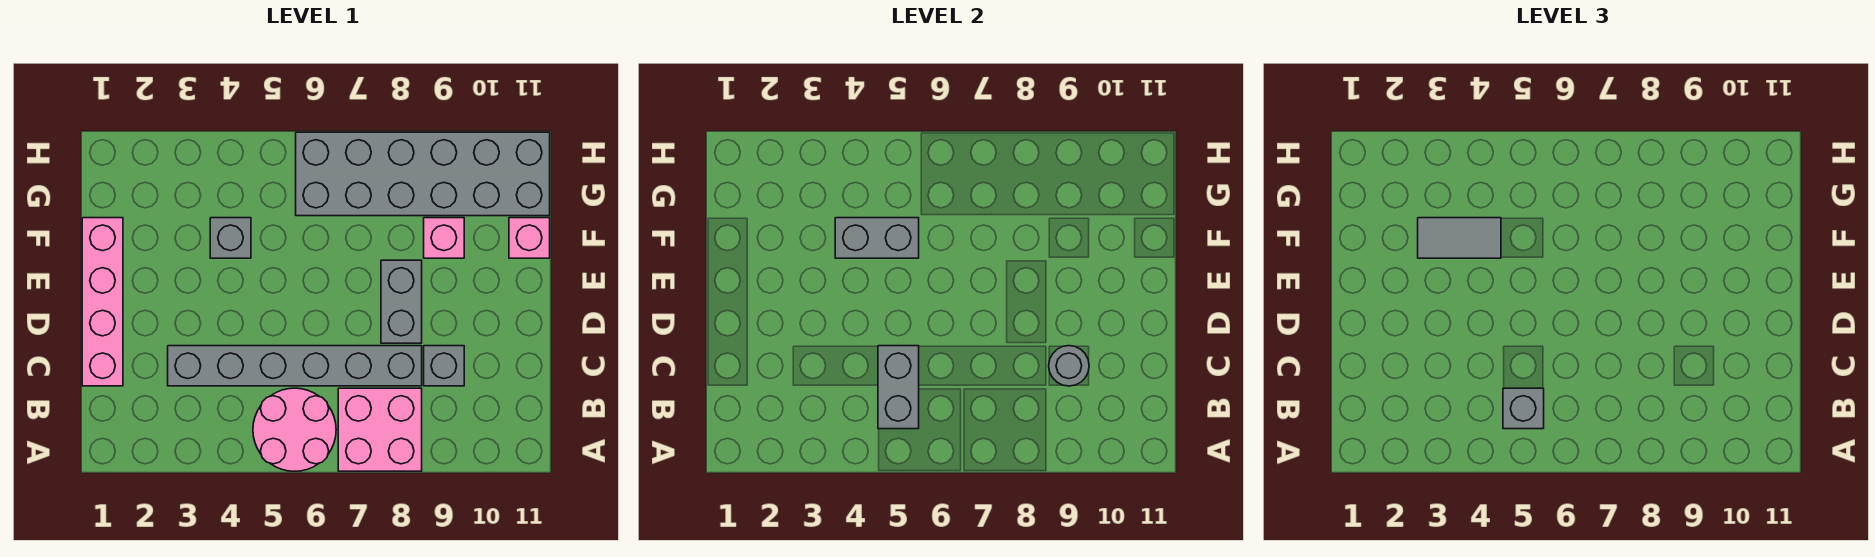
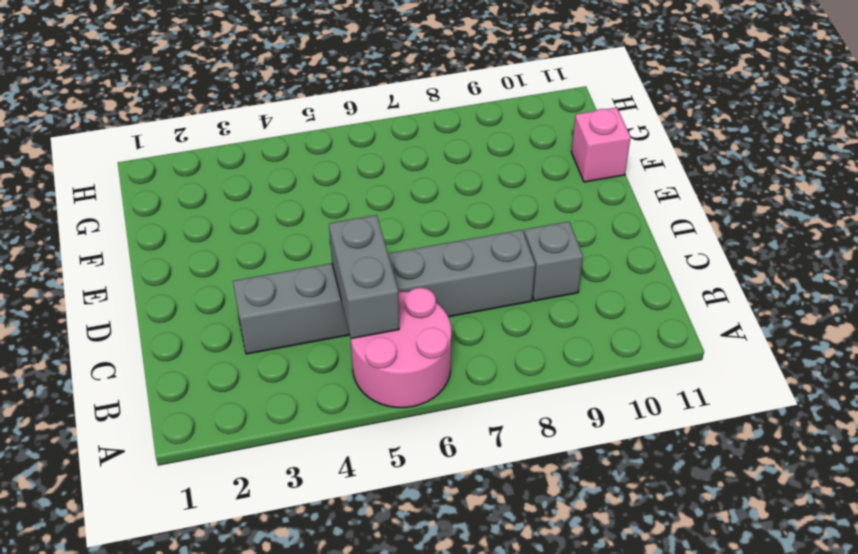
none -> pink 2x2 brick [338,388,422,471]
none -> pink 1x4 brick [82,218,123,386]
none -> grey 1x2 brick [381,260,422,343]

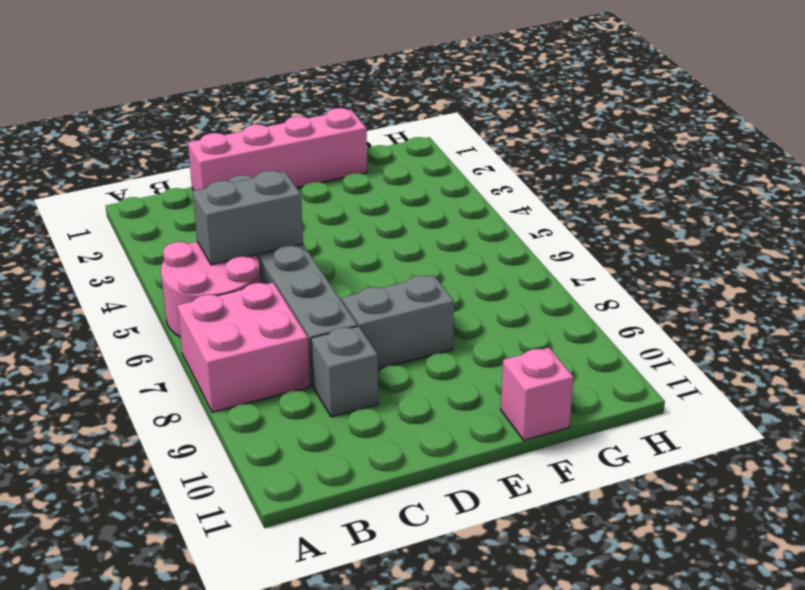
none -> grey 1x1 brick [210,218,251,258]
none -> pink 1x1 brick [424,218,464,258]
none -> grey 2x6 brick [296,132,550,216]

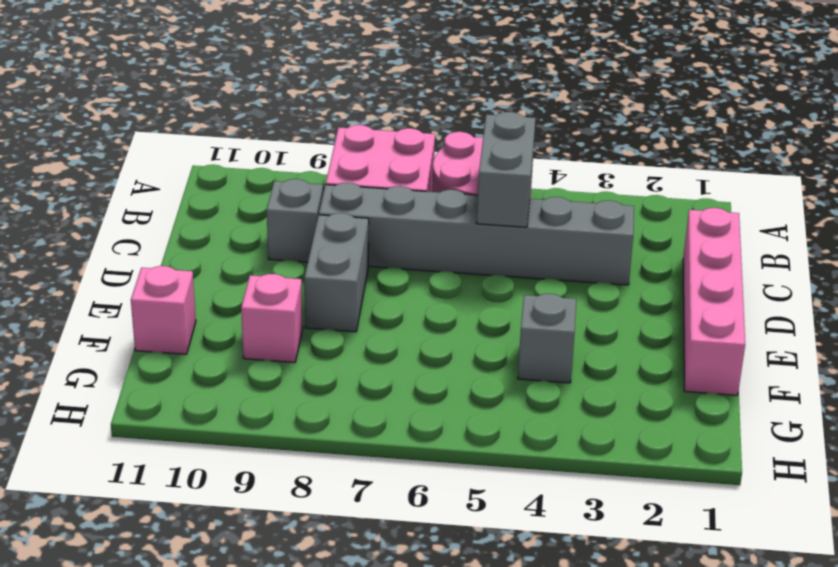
none -> grey 2x6 brick [296,132,550,216]
none -> grey 1x1 round brick [1049,346,1089,386]
none -> grey 1x2 brick [835,218,919,258]

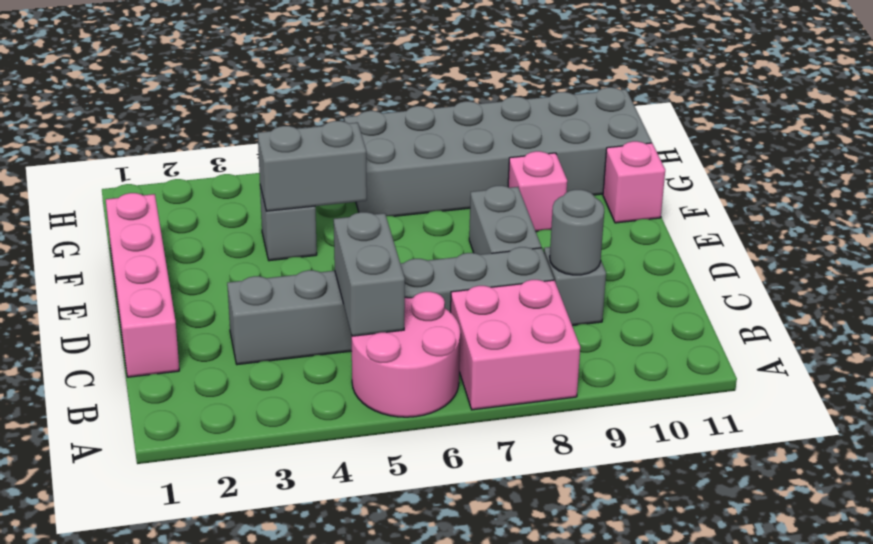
none -> grey 1x1 brick [1503,388,1544,429]
none -> grey 1x2 tile [1418,218,1501,258]

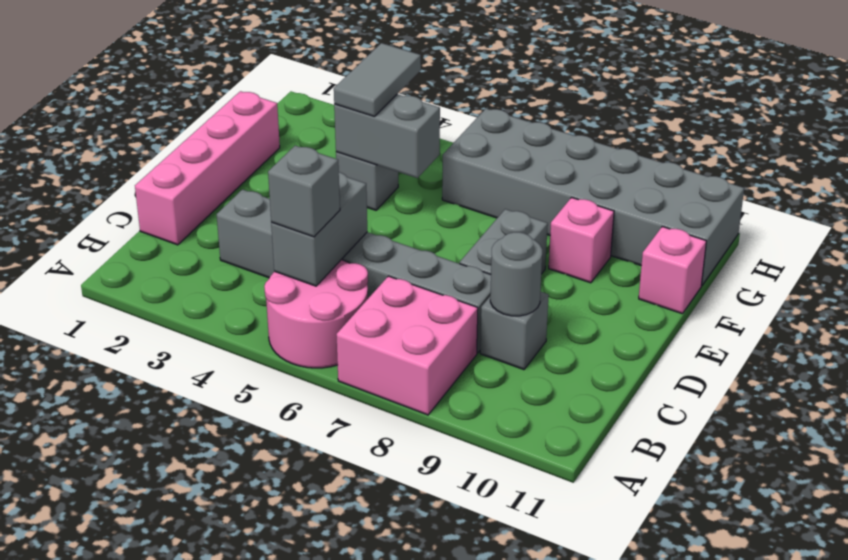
grey 1x2 tile [334,43,421,116] -> grey 1x2 tile turned to [1418,218,1501,258]

